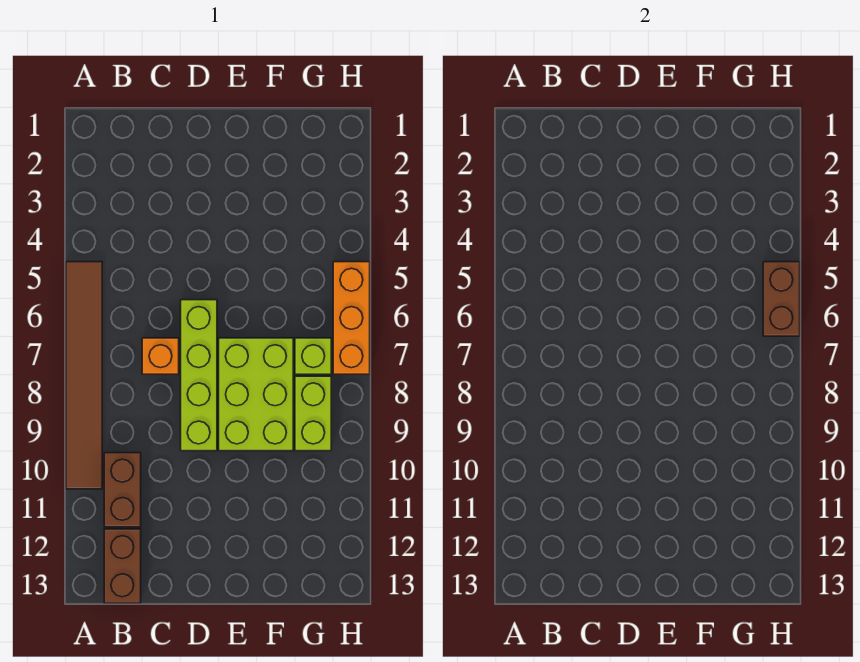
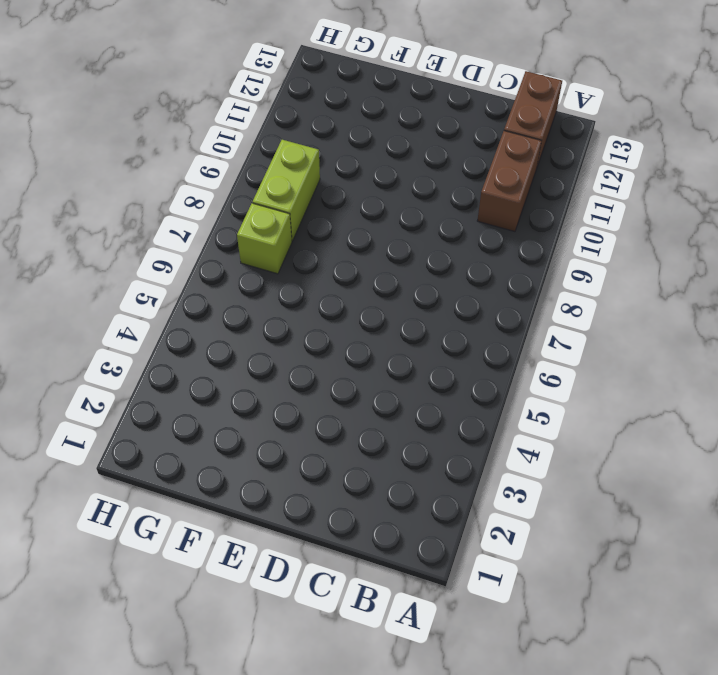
none -> brown 1x6 tile [66,262,102,489]
none -> orange 1x1 brick [142,338,179,374]

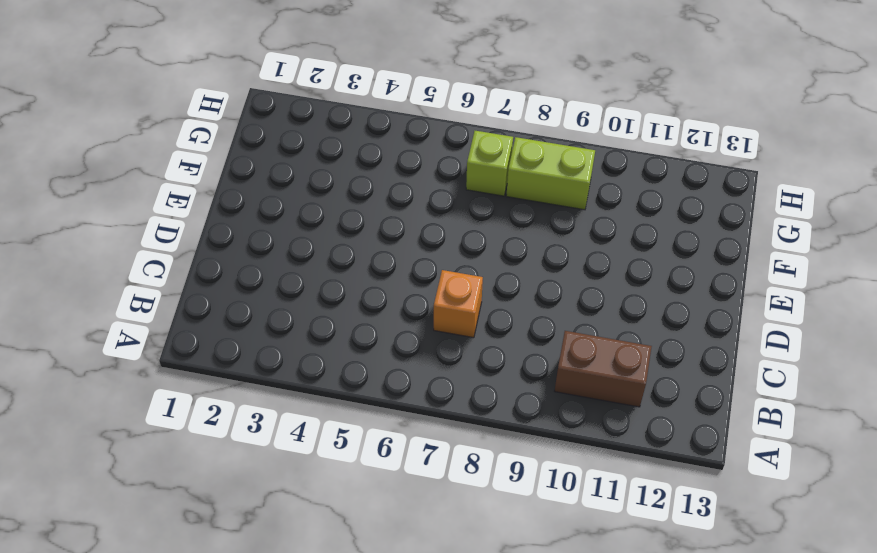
none -> brown 1x6 tile [66,262,102,489]
none -> brown 1x2 brick [104,529,141,603]

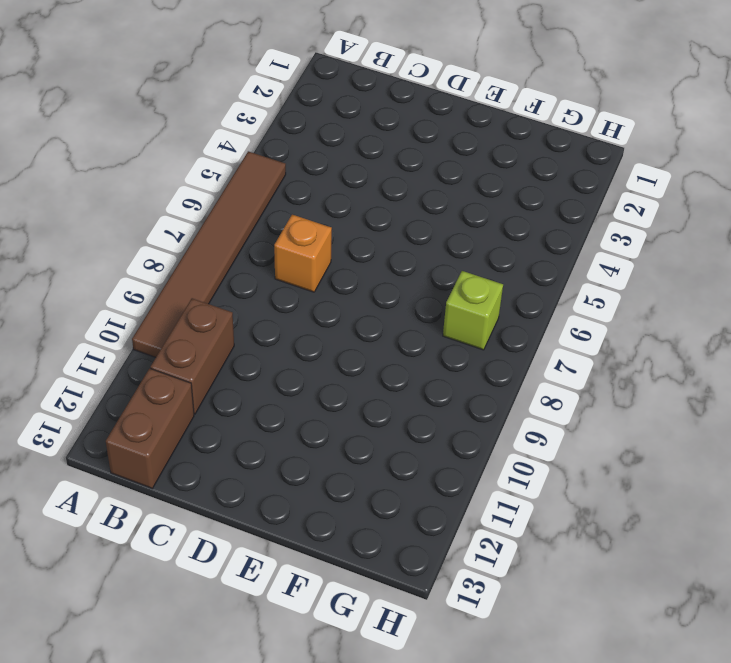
none -> lime 1x4 brick [181,300,217,451]
none -> lime 2x3 brick [219,338,293,451]

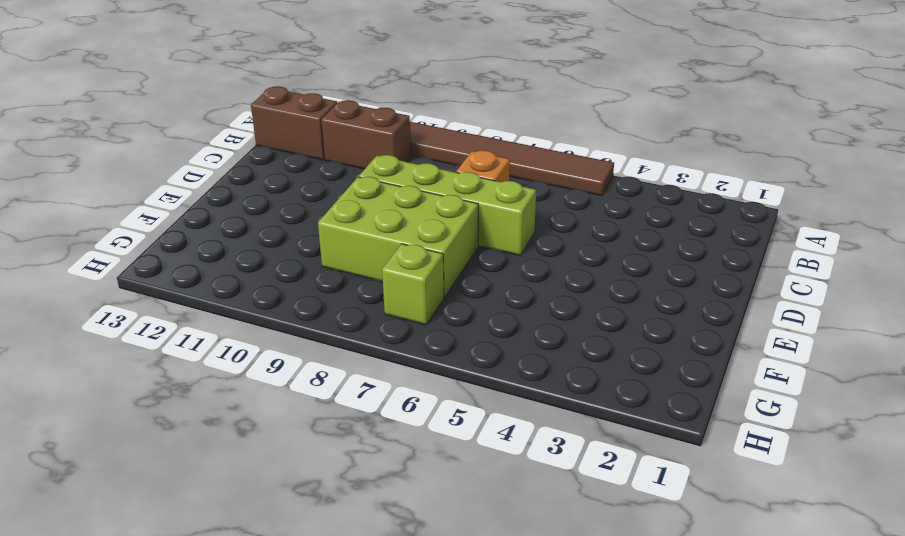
none -> lime 1x2 brick [295,376,331,451]
none -> orange 1x3 brick [333,262,370,374]

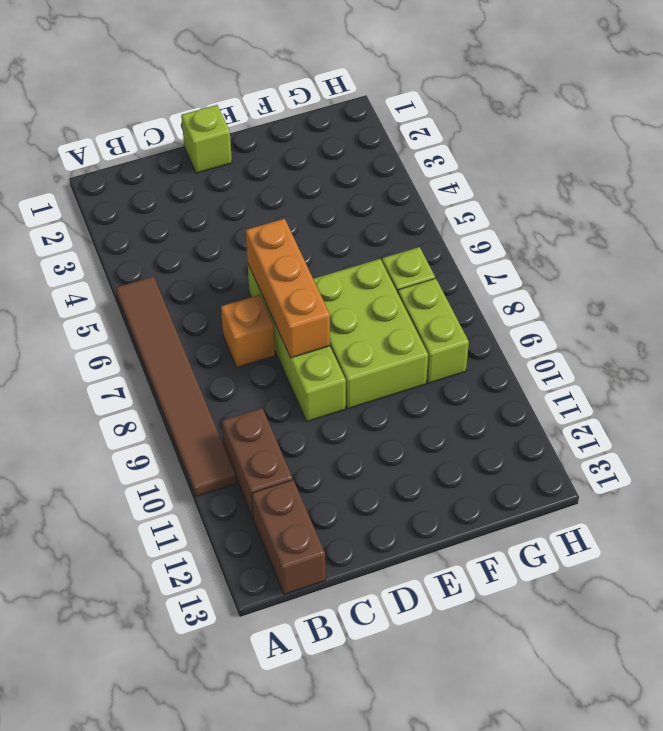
lime 1x1 brick [181,105,232,173] -> none
orange 1x3 brick [246,219,330,358] -> orange 1x3 brick moved to [333,262,370,374]
none -> brown 1x2 brick [763,262,800,336]

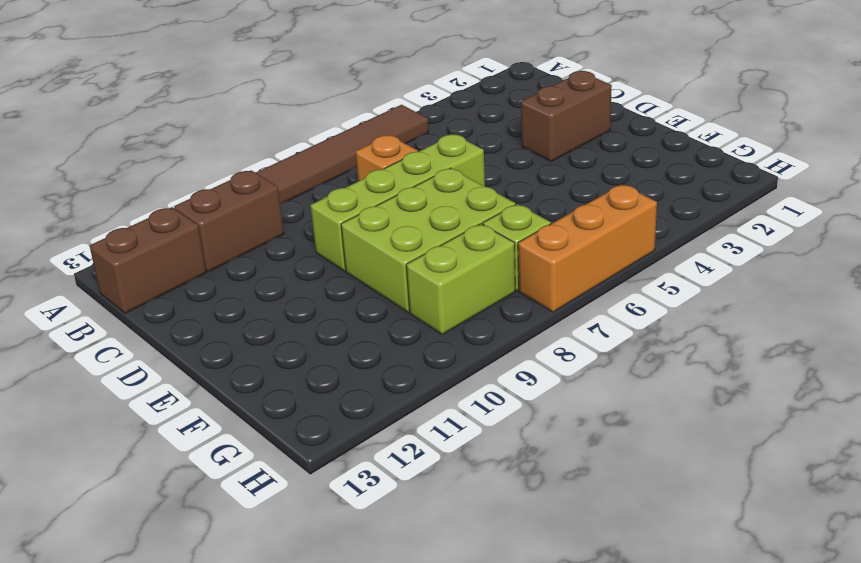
brown 1x2 brick [521,71,612,161] -> brown 1x2 brick moved to [763,262,800,336]

